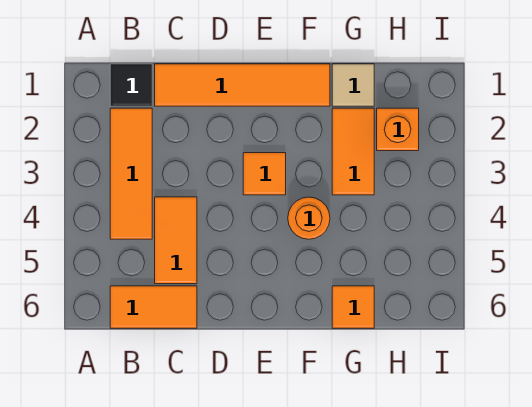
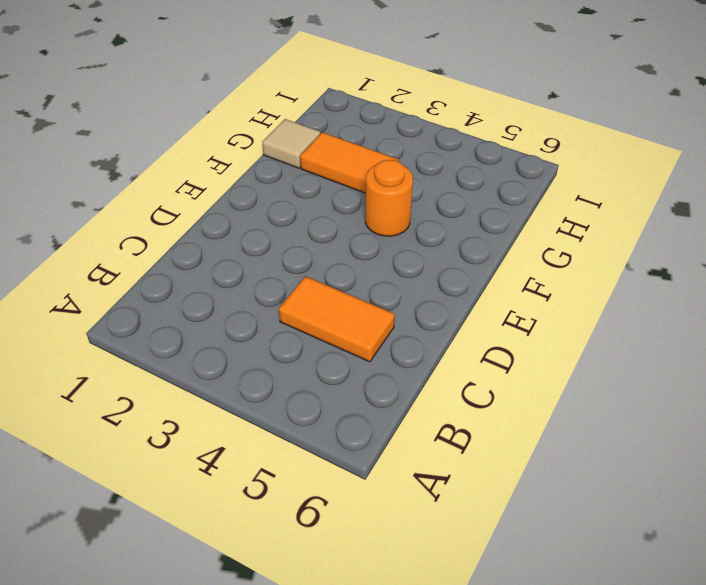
none -> black 1x1 tile [110,64,152,106]
none -> orange 1x3 tile [110,108,152,239]

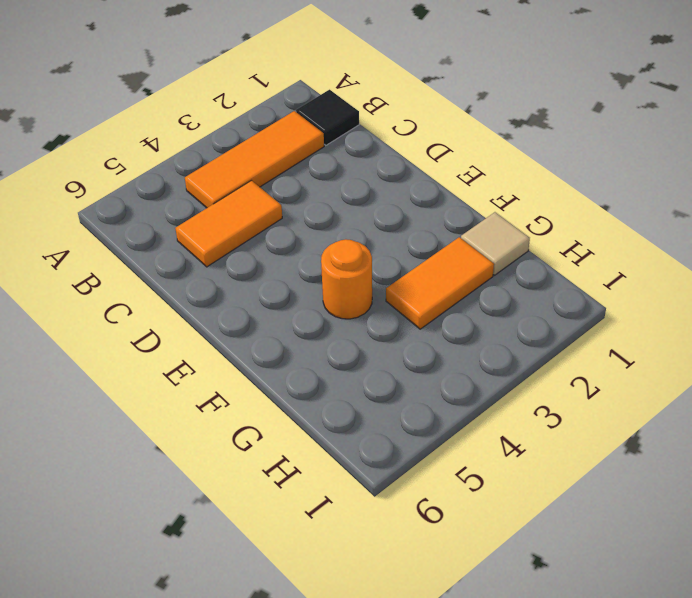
none -> orange 1x2 tile [110,286,197,328]
none -> orange 1x4 tile [155,64,330,106]

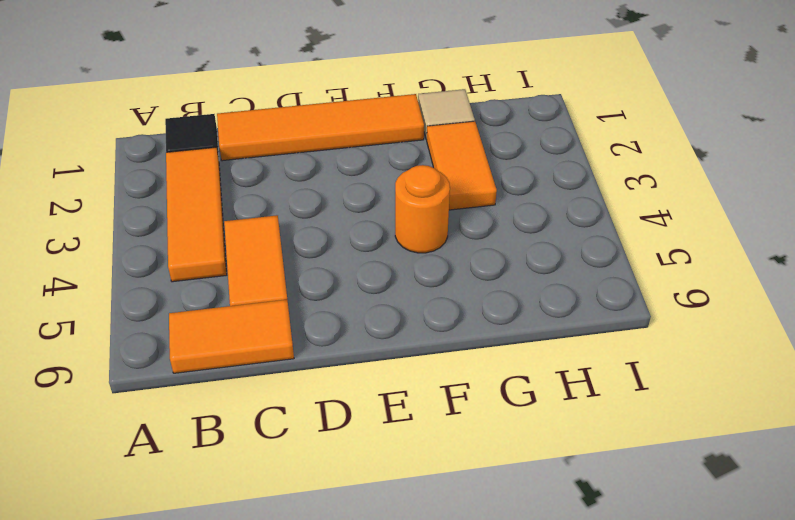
none -> orange 1x1 tile [243,153,286,195]
none -> orange 1x1 tile [332,286,374,328]

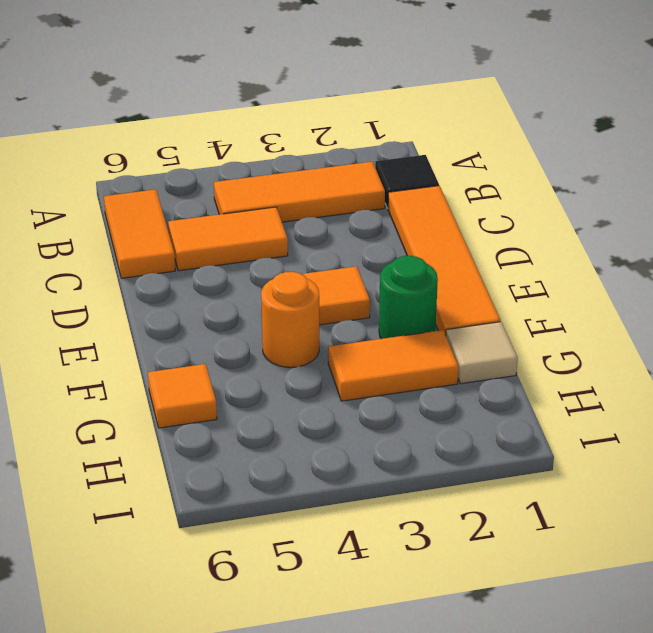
green 1x1 round brick [379,256,438,339] -> none
none -> orange 1x1 brick [377,108,419,151]

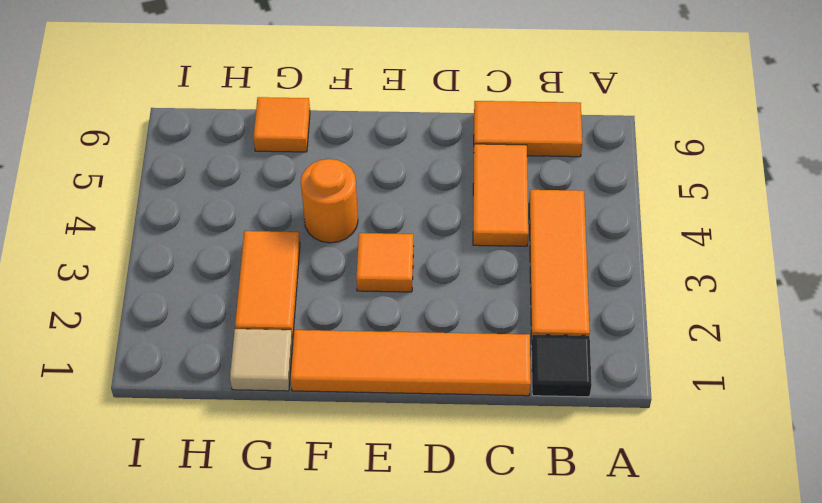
none -> orange 1x1 brick [377,108,419,151]

